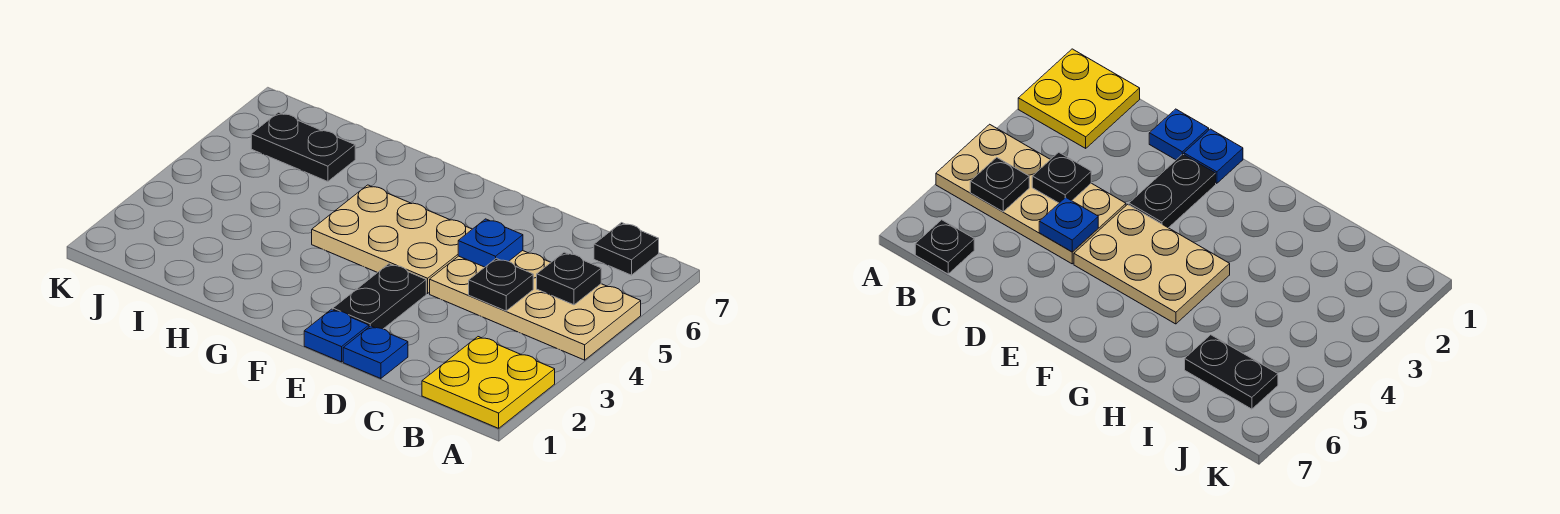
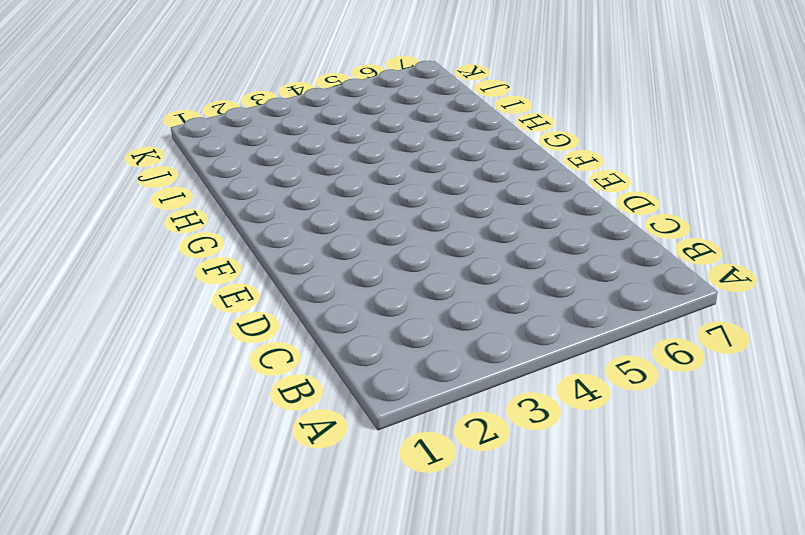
none -> yellow 2x2 plate [422,337,555,428]
none -> tan 2x4 plate [430,250,641,360]

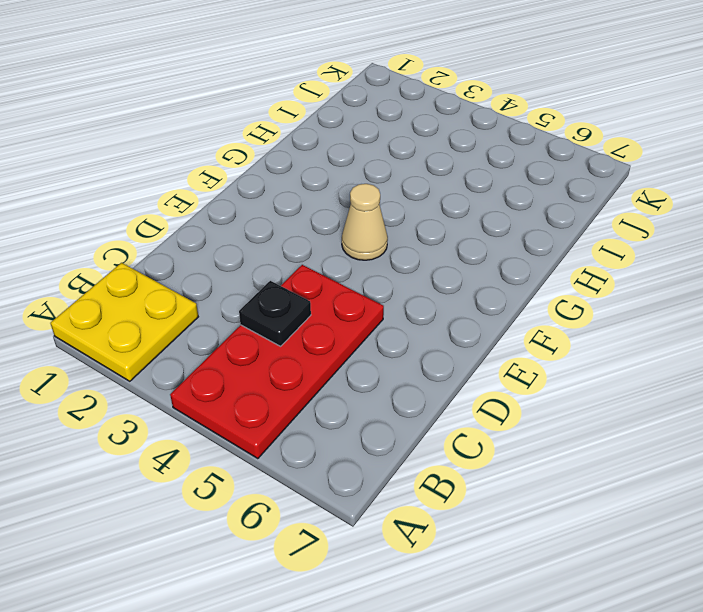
red 2x4 plate [170,265,384,459] -> tan 2x4 plate [430,250,641,360]
tan 1x1 cone [342,184,388,260] -> tan 2x3 plate [312,185,472,294]
none -> black 1x1 plate [594,223,659,275]
none -> blue 1x1 plate [343,326,408,379]

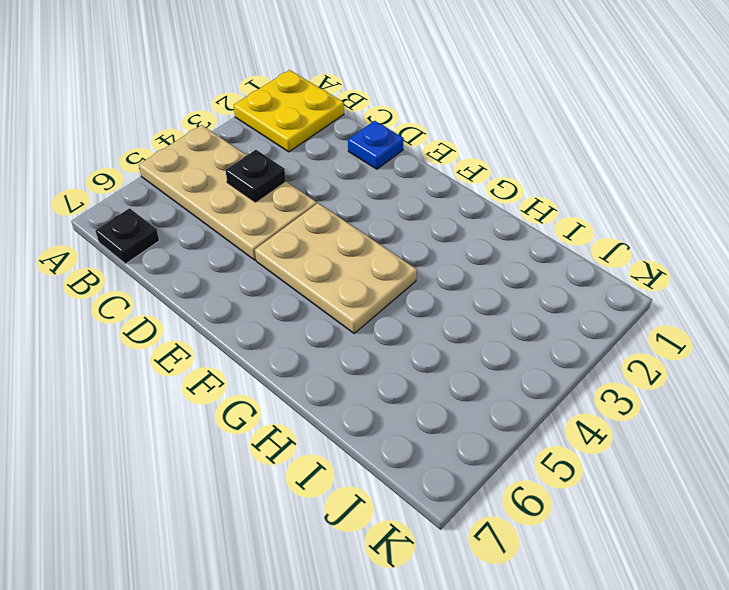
none -> blue 1x1 plate [304,309,369,362]
none -> black 1x2 plate [333,264,426,329]

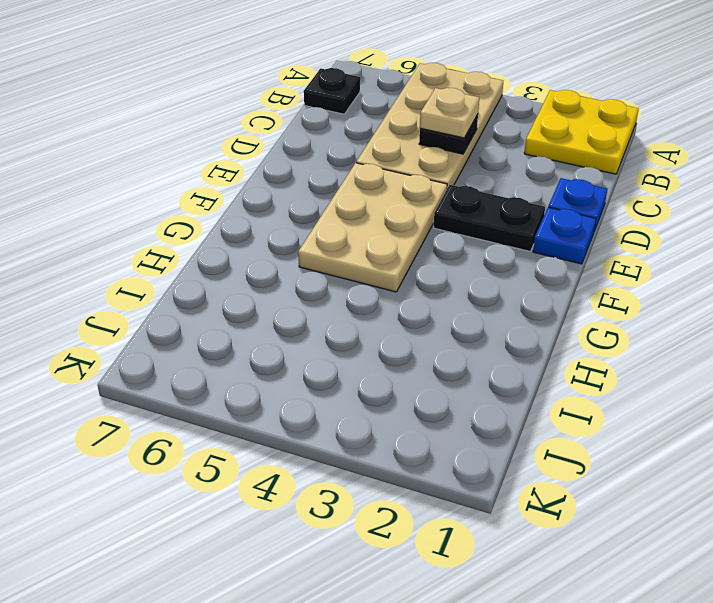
tan 1x1 plate [420,88,479,138] -> none
none -> black 1x2 plate [251,112,355,182]
none -> black 1x1 plate [537,252,601,305]

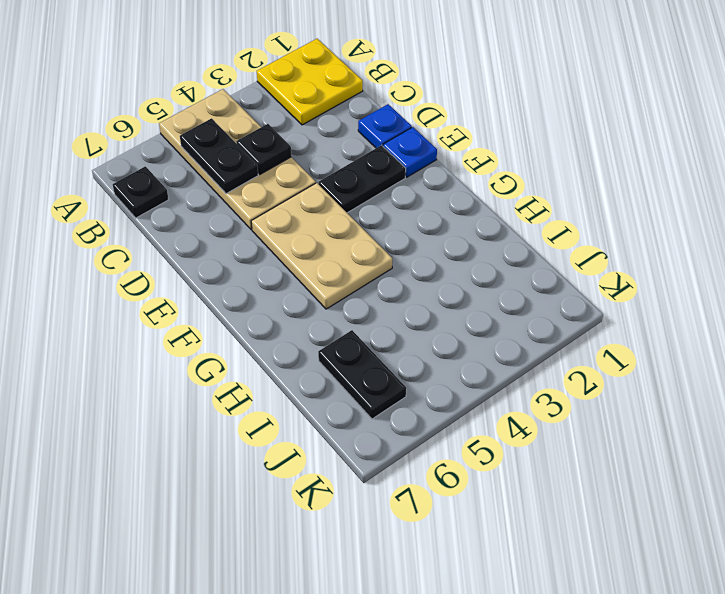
black 1x2 plate [180,118,258,194] -> black 1x1 plate [537,252,601,305]
none -> blue 1x1 plate [458,219,523,267]

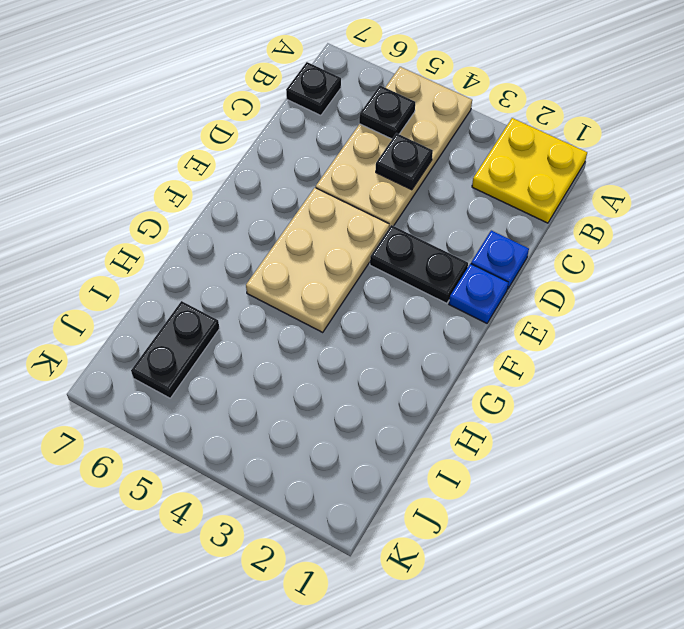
none -> blue 1x1 plate [458,219,523,267]

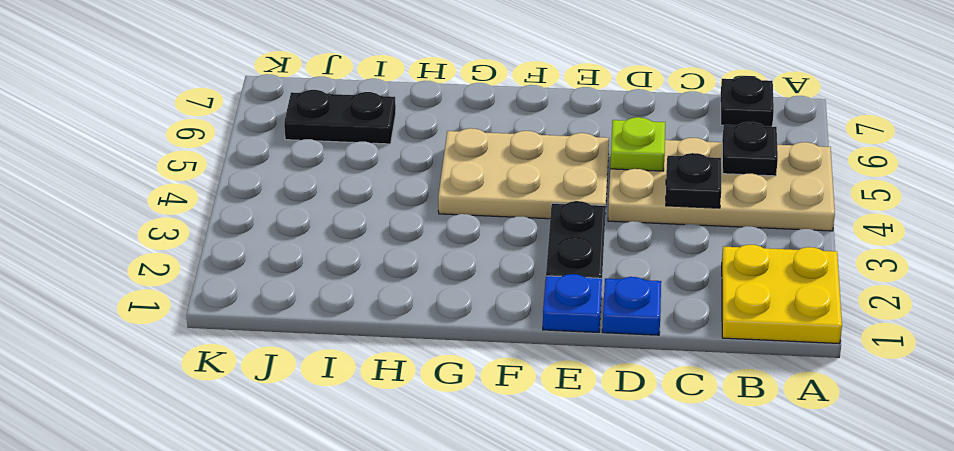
lime 1x1 plate [610,117,665,171] -> blue 1x1 plate [458,219,523,267]

